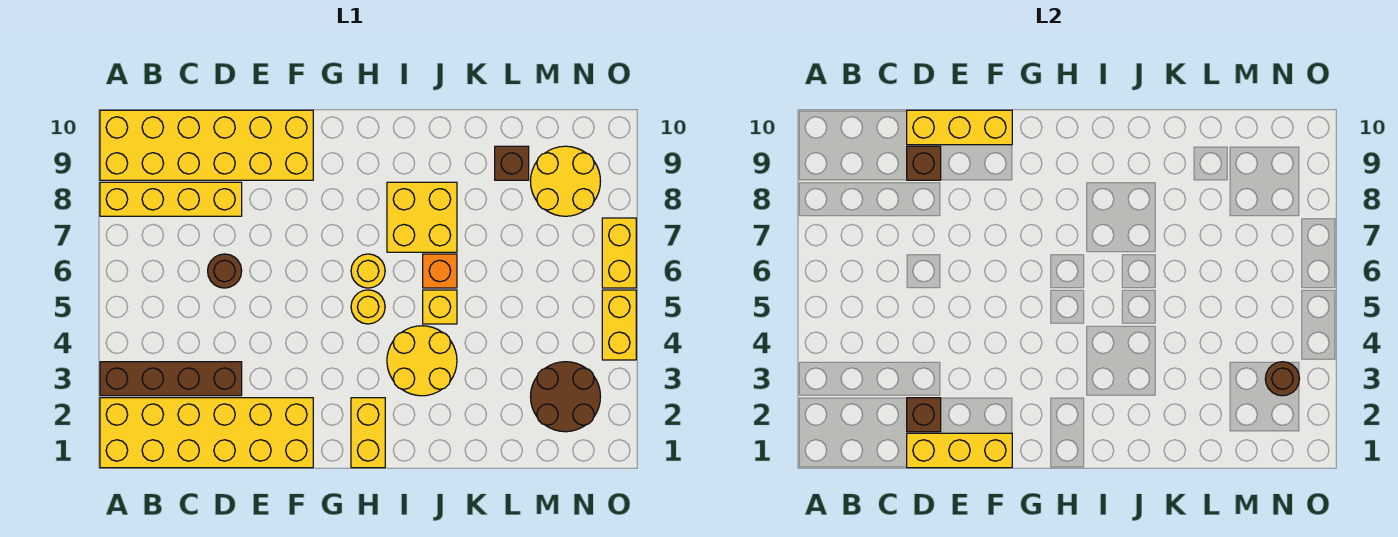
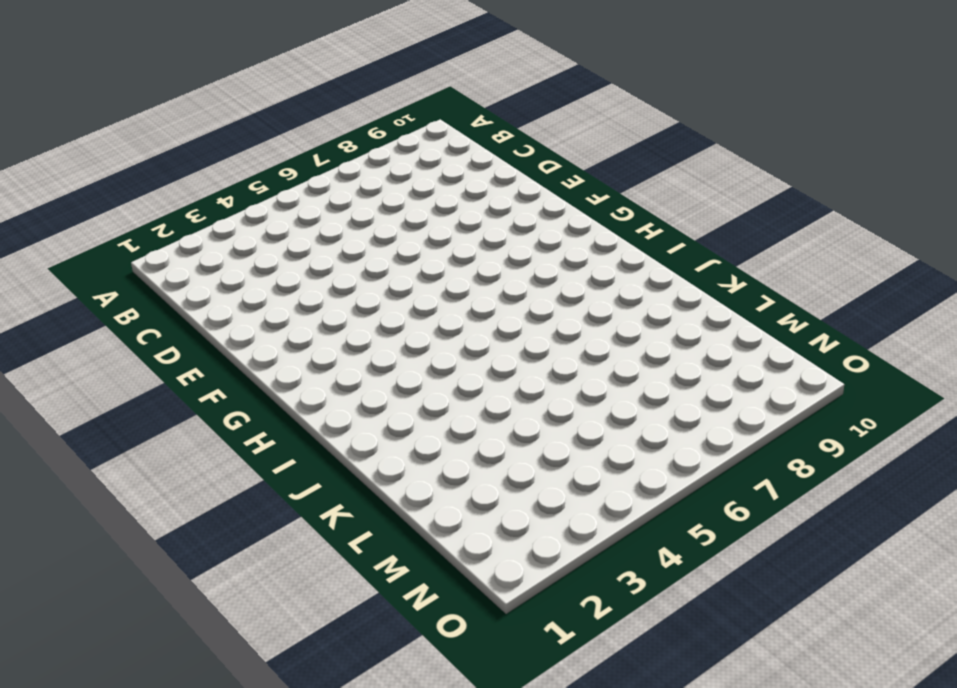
none -> yellow 2x6 brick [100,398,313,468]
none -> brown 1x4 brick [100,362,242,396]
none -> yellow 1x4 brick [100,182,242,216]

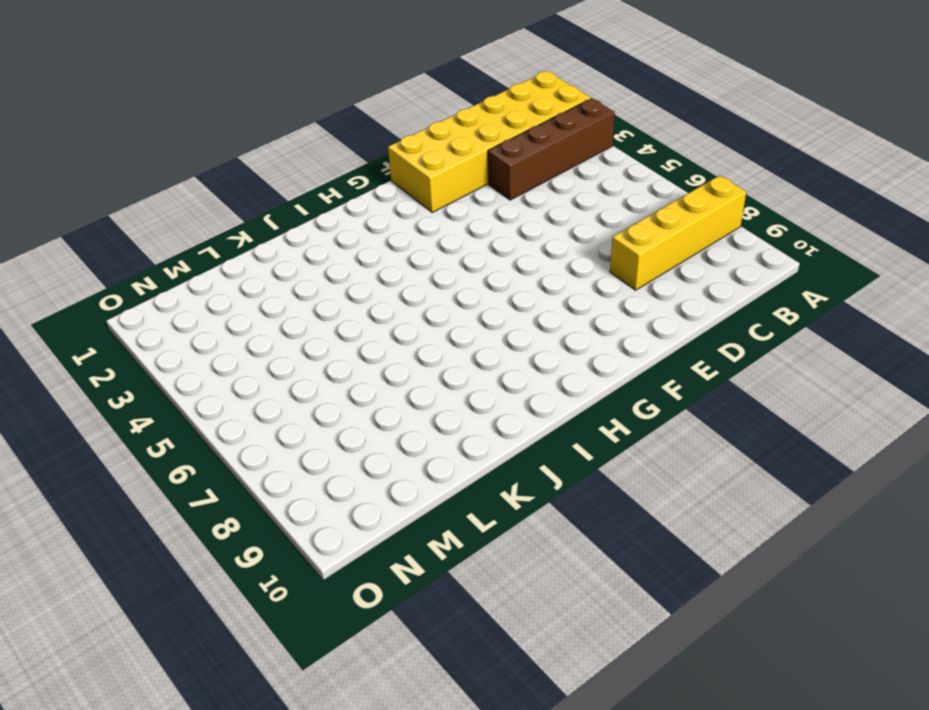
none -> yellow 2x6 brick [100,110,313,180]
none -> brown 1x1 round brick [208,254,242,288]
none -> yellow 1x2 brick [351,398,385,468]

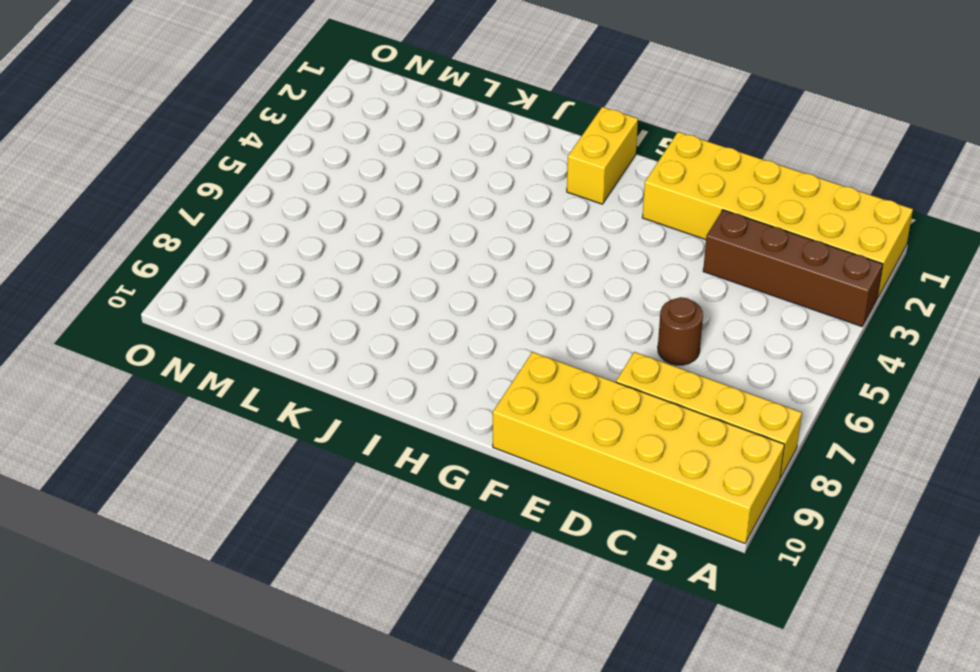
none -> yellow 1x1 round brick [351,290,385,324]
none -> yellow 1x1 round brick [351,254,385,288]
none -> yellow 2x2 round brick [387,326,457,396]

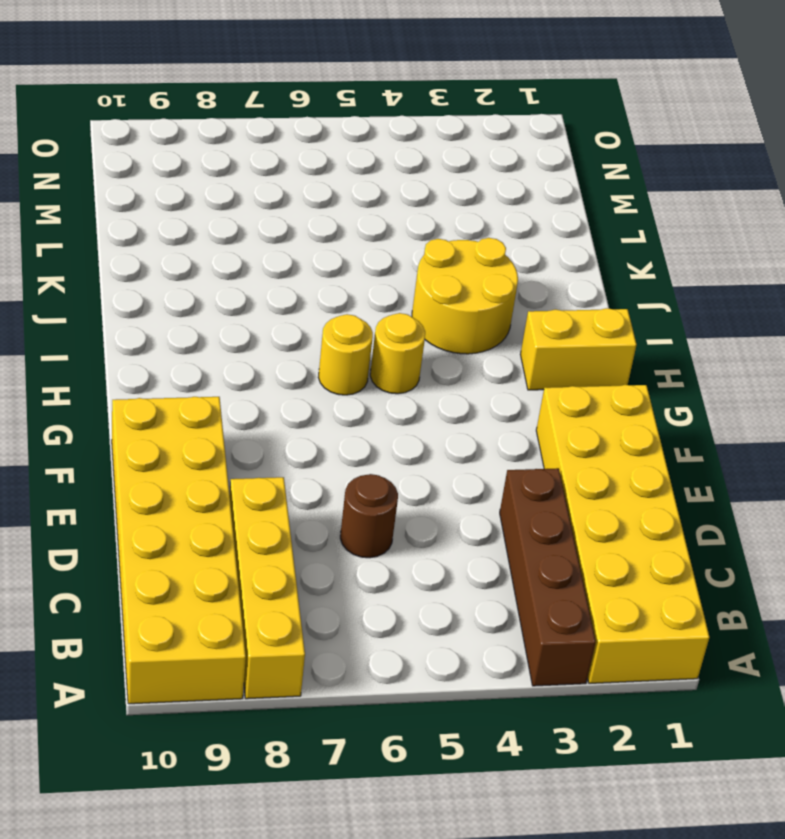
none -> yellow 2x2 brick [387,182,457,252]
none -> yellow 1x1 brick [423,290,457,324]
none -> orange 1x1 brick [423,254,457,288]

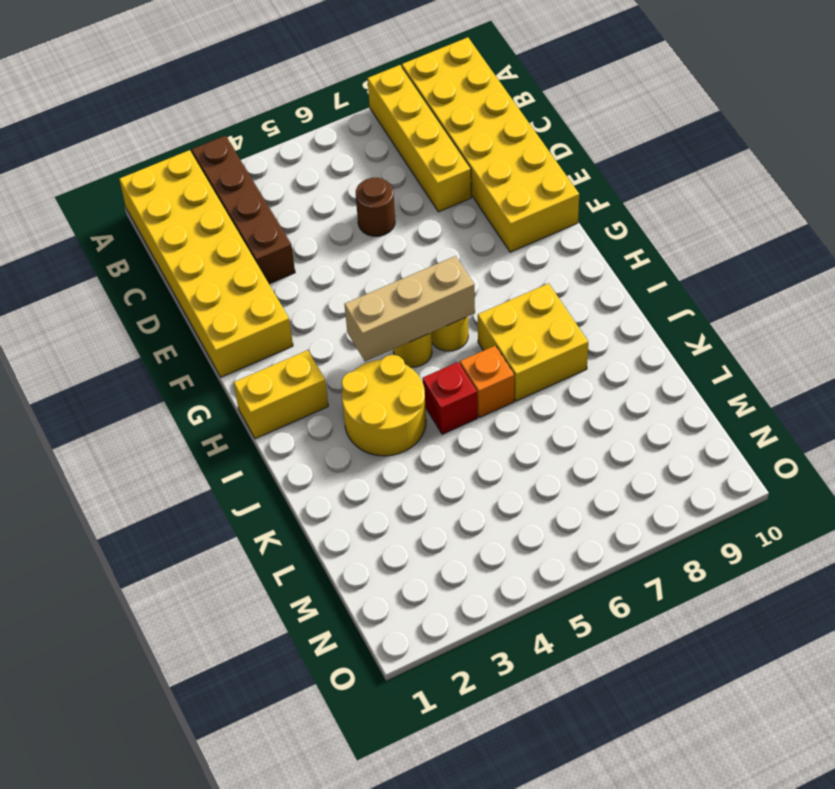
tan 1x3 brick [344,256,475,361] -> none
red 1x1 brick [423,362,477,434] -> yellow 1x1 brick [423,290,457,324]
none -> brown 1x1 brick [495,146,529,180]
none -> brown 2x2 round brick [530,362,601,432]
none -> yellow 2x2 round brick [530,146,601,216]

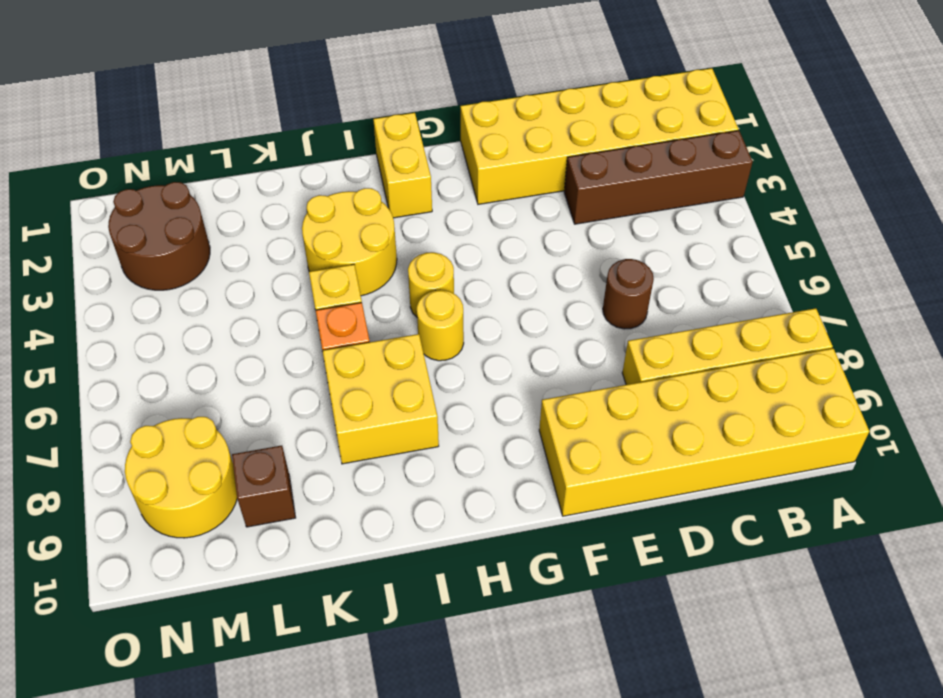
none -> yellow 1x2 brick [602,290,636,360]
none -> yellow 1x2 brick [602,218,636,288]
none -> yellow 1x3 brick [907,433,1012,468]

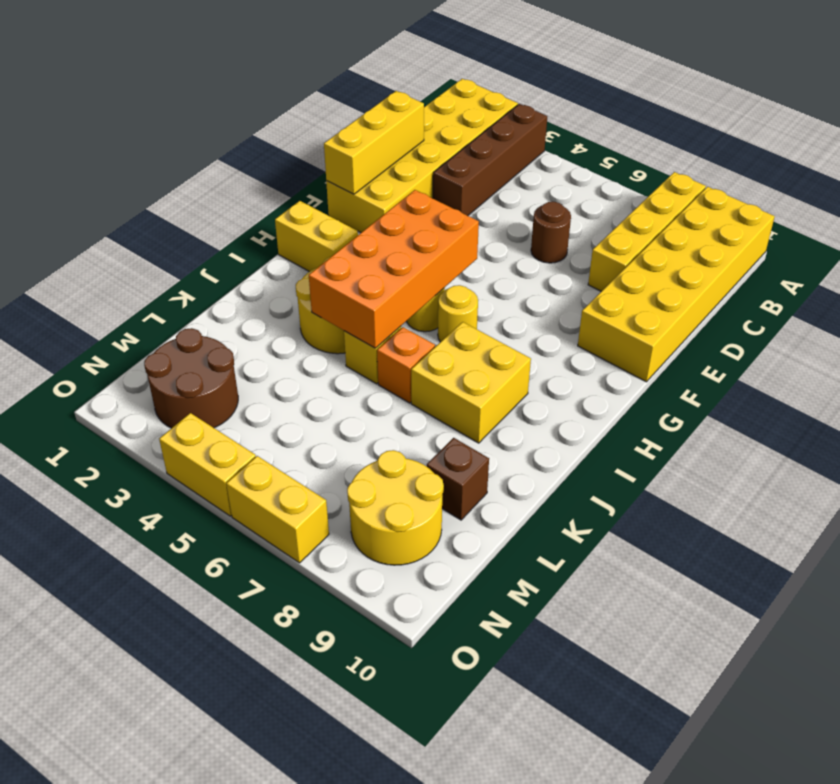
orange 2x4 brick [309,190,479,348] -> none
none -> brown 1x1 brick [907,398,941,432]
none -> brown 1x1 brick [907,146,941,180]
none -> yellow 1x3 brick [907,110,1012,145]

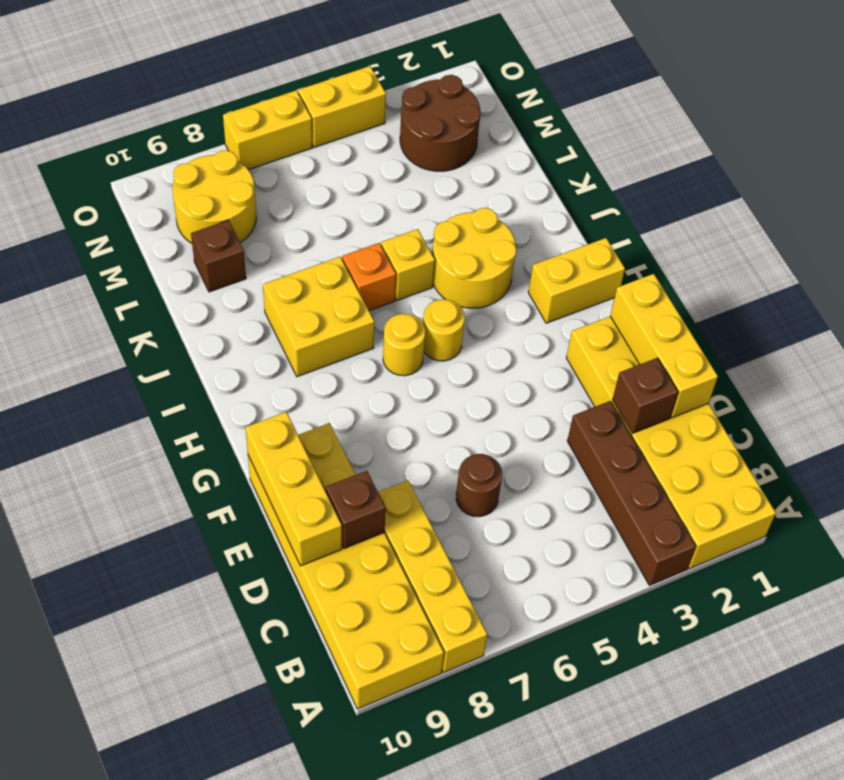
none -> brown 1x1 round brick [1265,362,1299,396]

